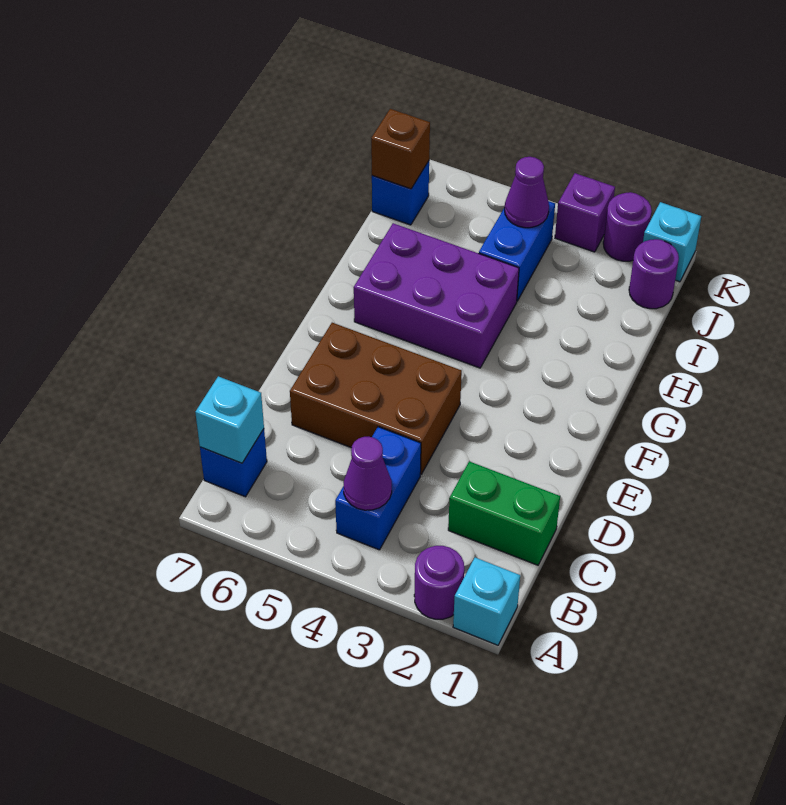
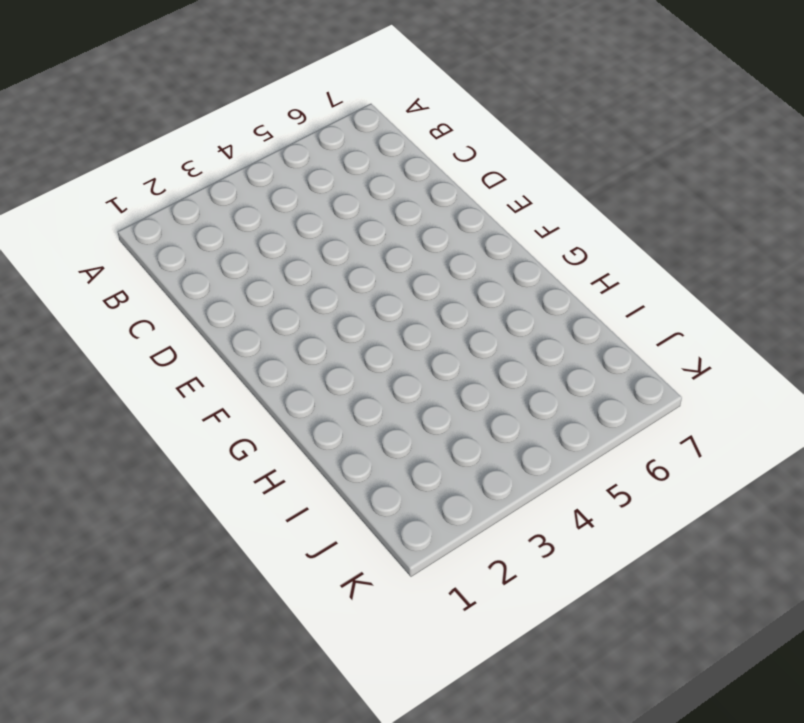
none -> cyan 1x1 brick [453,558,520,645]
none -> purple 1x1 round brick [414,546,464,619]
none -> blue 1x2 brick [335,427,421,550]

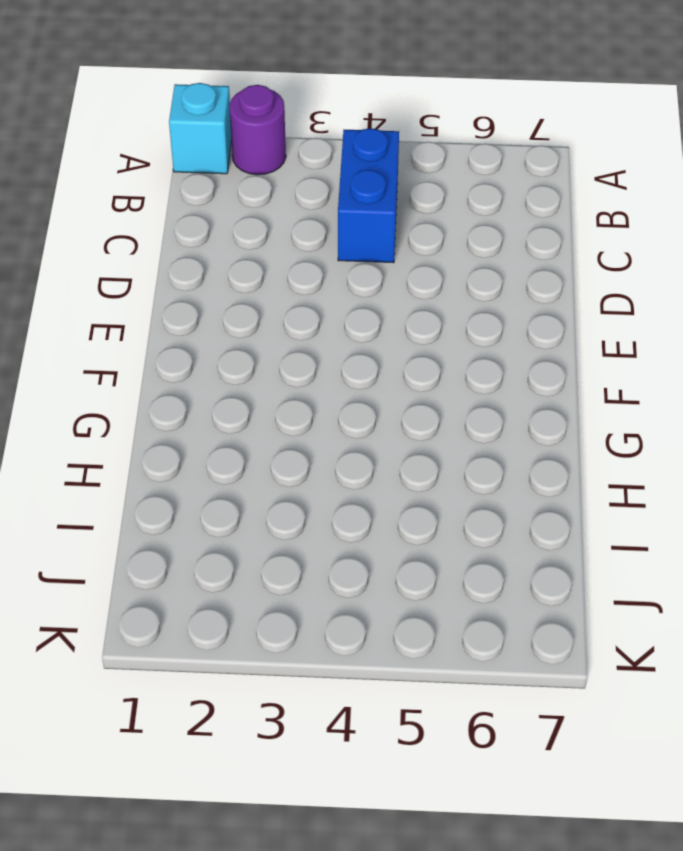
none -> blue 1x1 brick [200,429,267,497]
none -> green 1x2 brick [448,461,560,565]
none -> brown 2x3 brick [290,323,462,474]

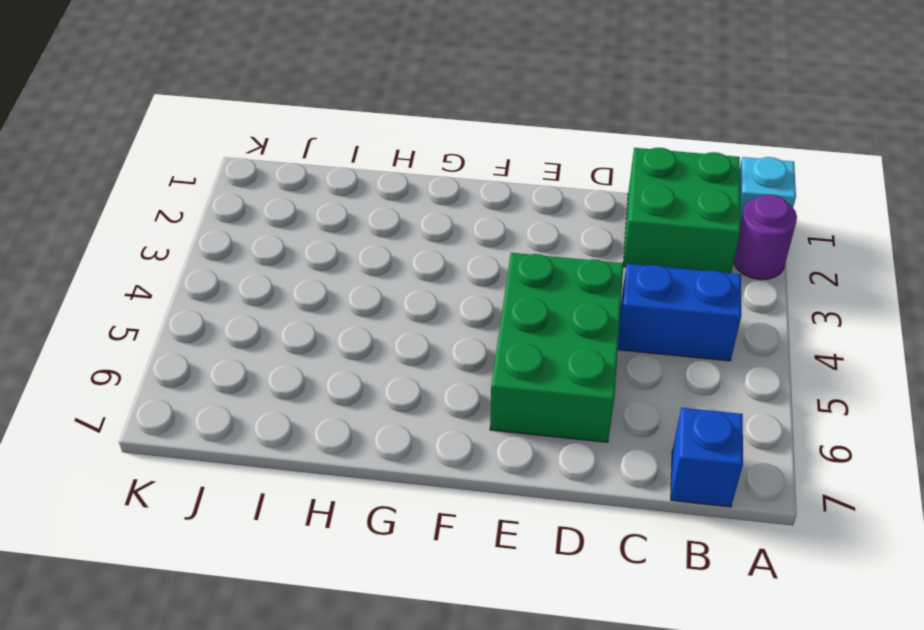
green 2x2 brick [623,148,740,273] -> green 1x2 brick [448,461,560,565]
green 2x3 brick [490,253,624,442] -> brown 2x3 brick [290,323,462,474]
none -> purple 2x3 brick [354,223,519,368]
none -> blue 1x2 brick [479,201,555,301]
none -> purple 1x1 round brick [629,239,679,309]

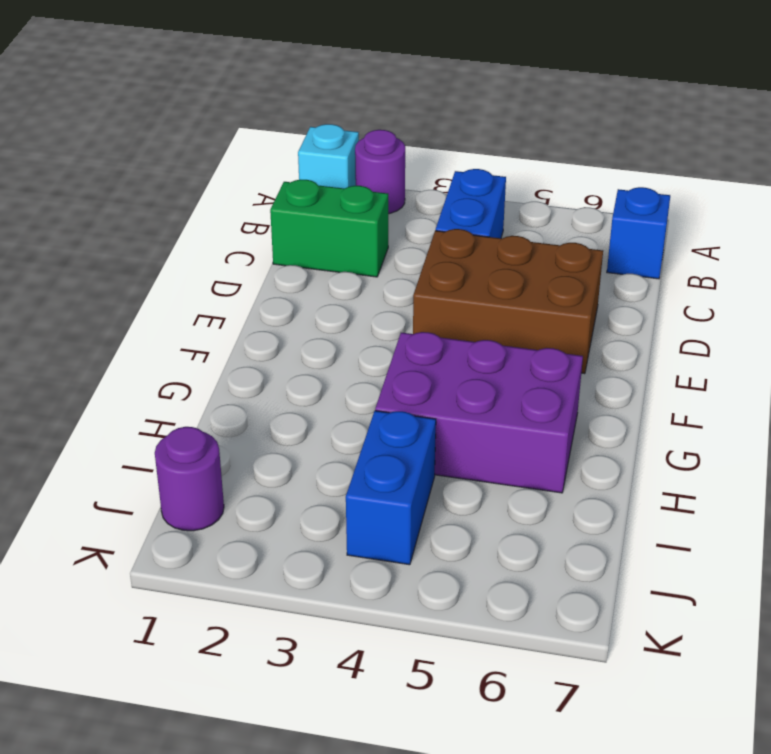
none -> blue 1x1 brick [372,161,429,225]
none -> cyan 1x1 brick [643,202,701,282]
none -> purple 1x1 round brick [603,192,652,261]

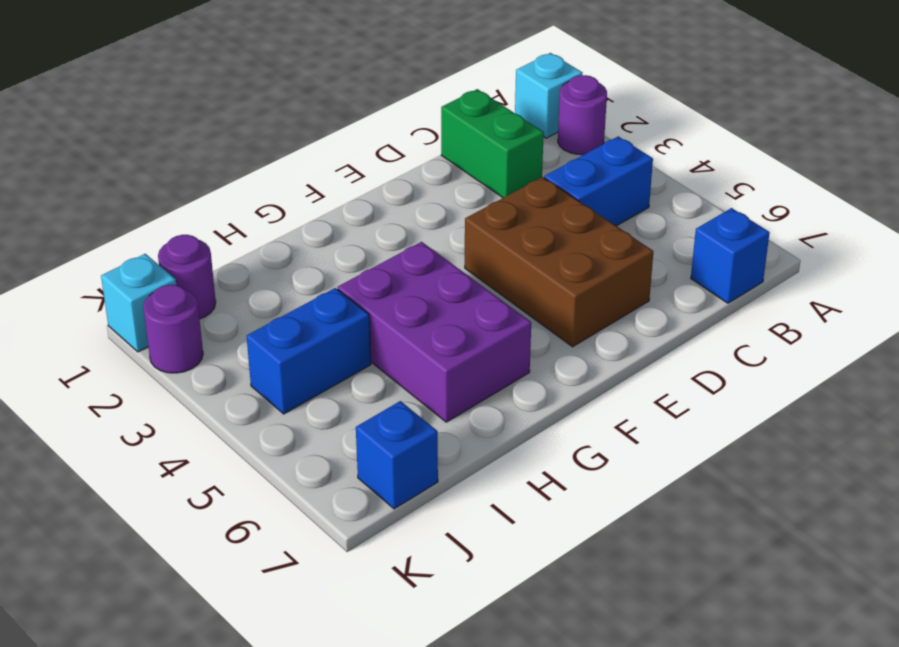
none -> purple 1x1 brick [555,173,615,252]
none -> purple 1x1 cone [343,437,392,510]
none -> cyan 1x1 brick [195,376,264,463]

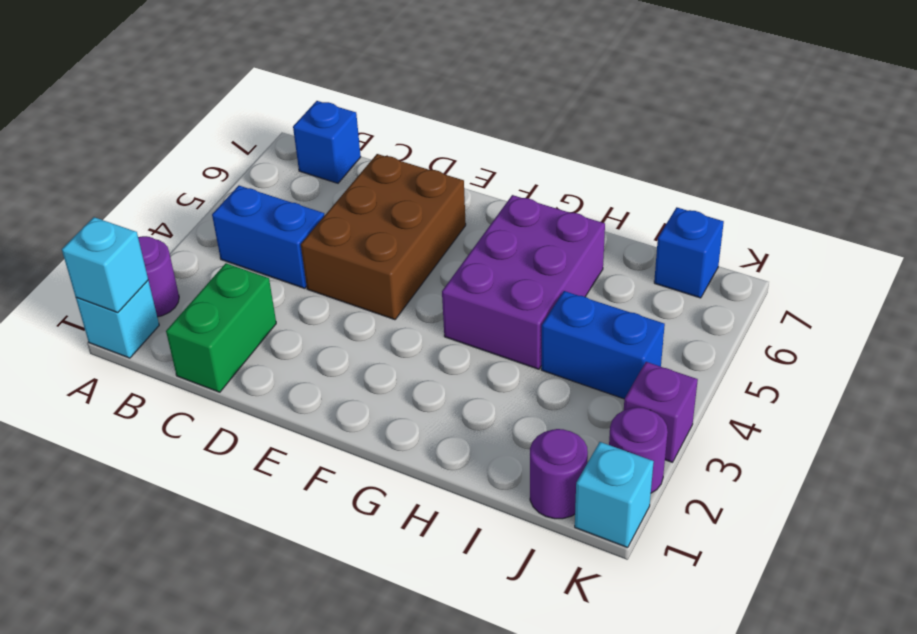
cyan 1x1 brick [62,217,148,313] -> cyan 1x1 brick moved to [195,376,264,463]
none -> purple 1x1 cone [343,437,392,510]
none -> purple 1x1 cone [505,157,549,228]
none -> brown 1x1 brick [371,109,430,189]

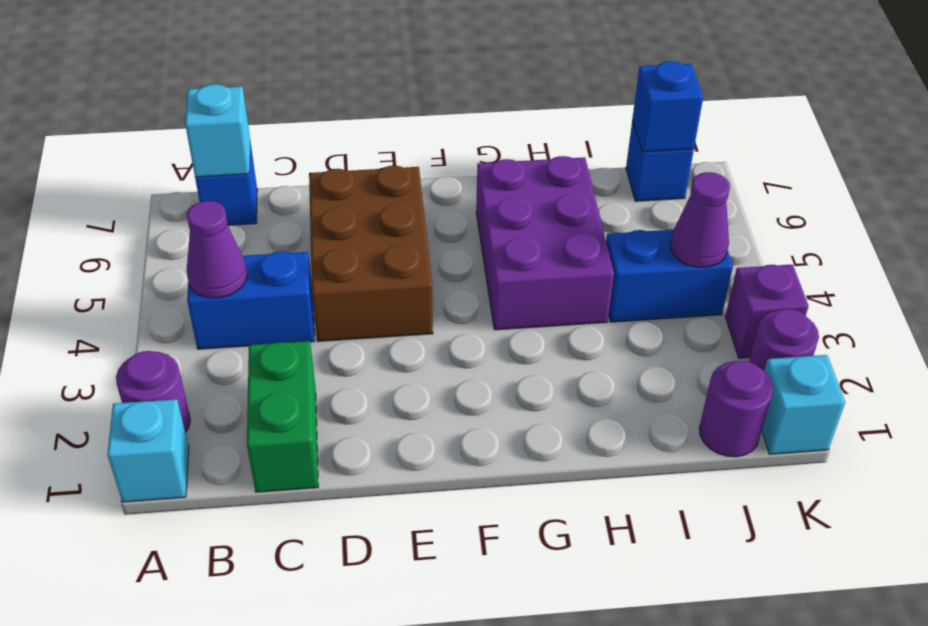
blue 1x1 brick [633,61,703,152] -> brown 1x1 brick [371,109,430,189]

